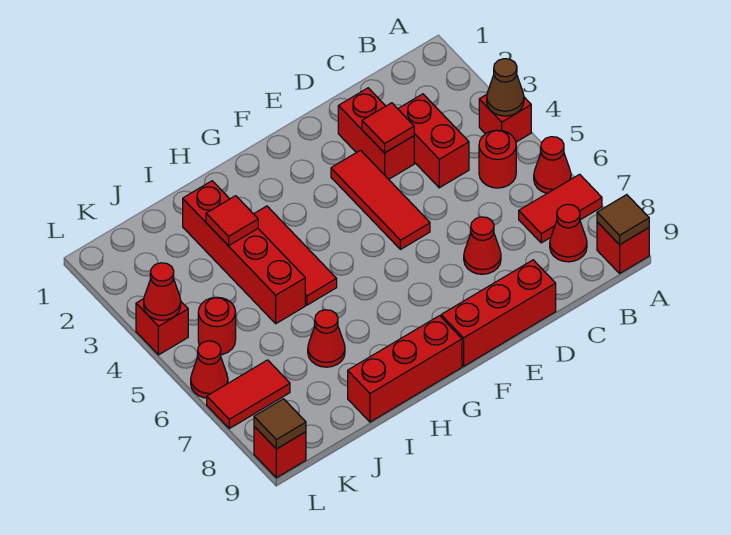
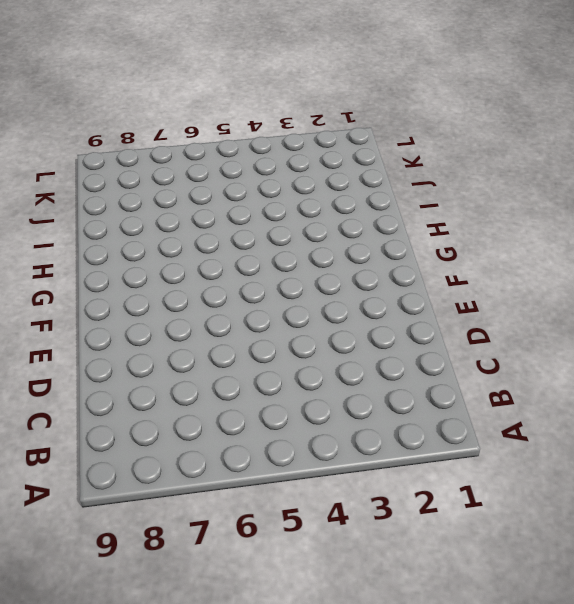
none -> red 1x1 brick [479,95,531,142]
none -> red 1x1 cone [534,137,571,193]
none -> red 1x2 tile [519,174,602,243]

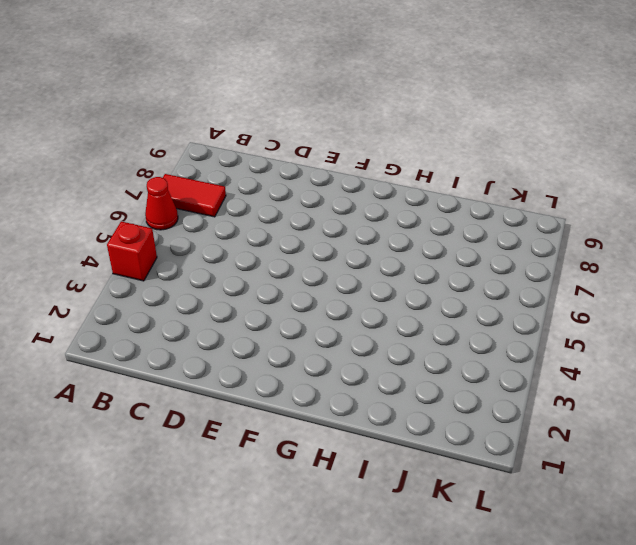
none -> red 1x1 brick [597,222,649,273]
none -> red 1x1 round brick [479,130,516,188]
none -> red 1x1 cone [550,204,587,262]

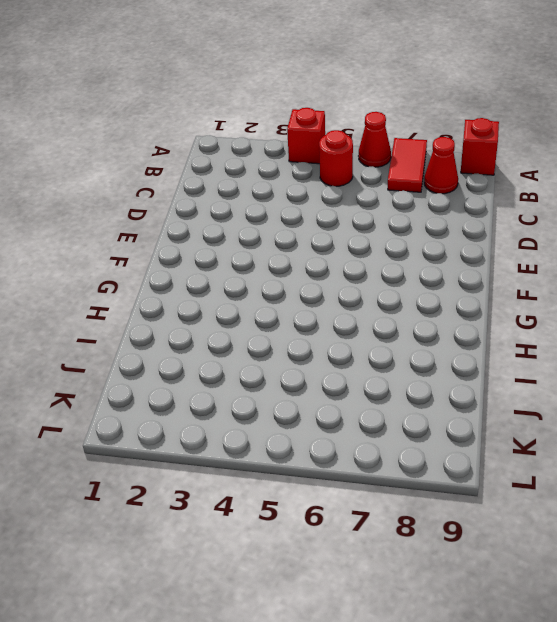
none -> red 1x2 brick [398,94,469,188]
none -> red 1x2 brick [338,88,414,179]
none -> red 1x1 cone [464,217,501,274]

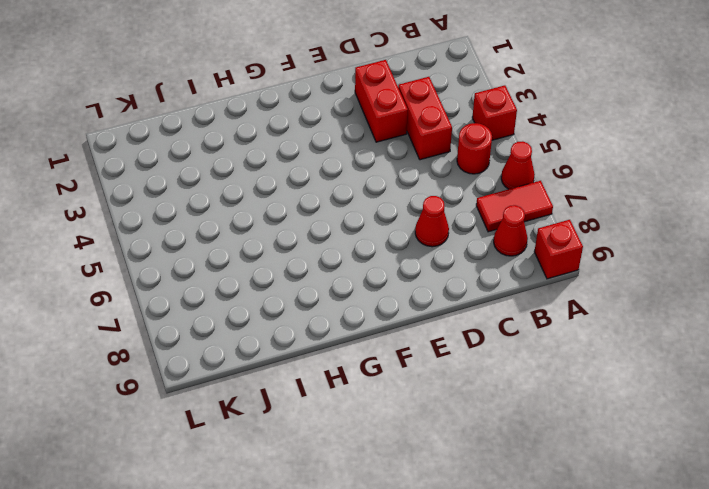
none -> red 1x3 brick [441,260,556,366]
none -> red 1x3 tile [331,150,430,249]
none -> red 1x3 brick [348,316,462,422]

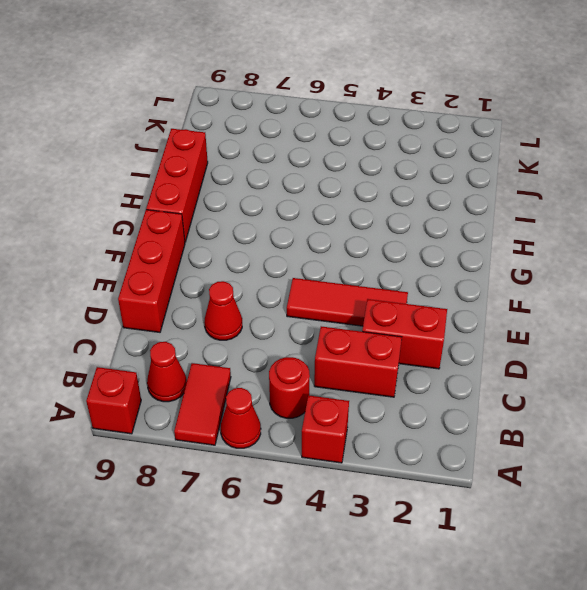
none -> red 1x3 tile [254,206,337,305]
none -> red 1x4 brick [183,181,305,324]
none -> red 1x1 cone [308,310,345,367]

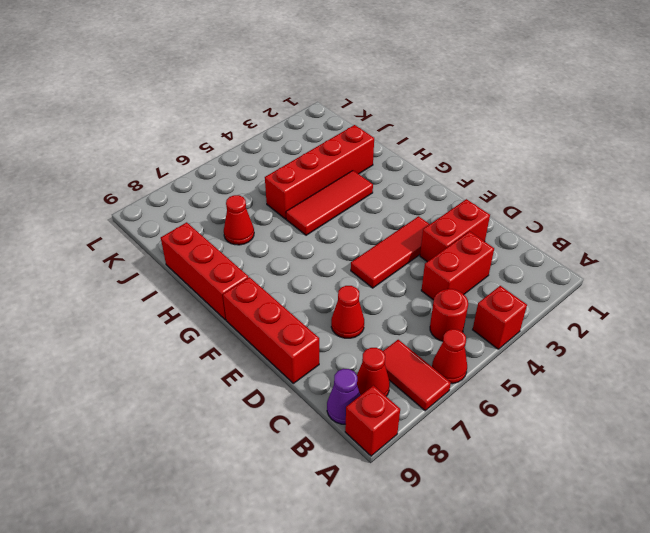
purple 1x1 cone [327,369,360,424] -> none
none -> red 1x1 round brick [198,297,236,355]
none -> red 1x2 tile [207,360,290,428]
none -> red 1x1 brick [136,299,188,355]

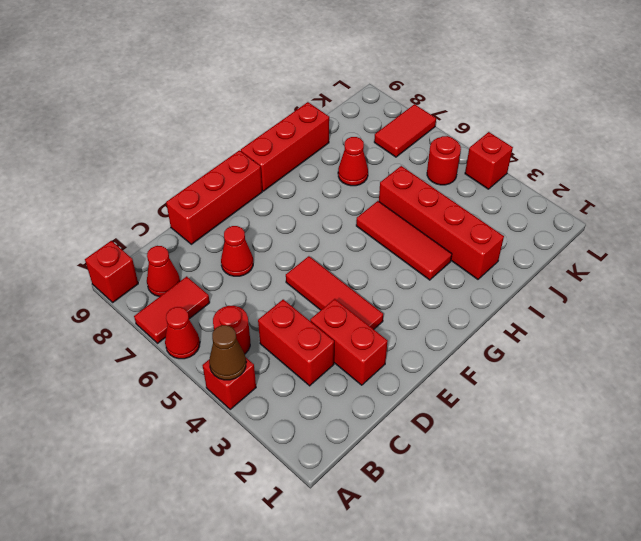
none -> red 1x1 cone [191,341,228,398]
none -> red 1x1 brick [254,426,306,478]
none -> brown 1x1 tile [597,195,649,245]

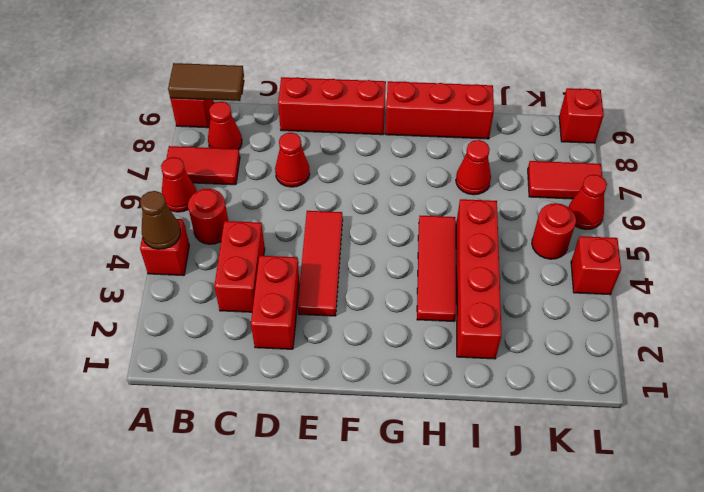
brown 1x2 tile [168,63,244,101] -> brown 1x1 tile [597,195,649,245]
none -> red 1x1 tile [362,103,414,153]
none -> red 1x1 tile [206,196,258,246]
none -> red 1x1 cone [144,263,181,320]

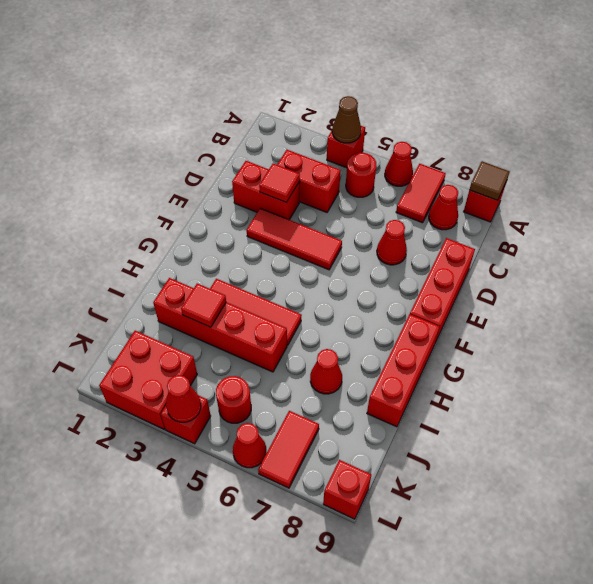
red 2x2 brick [99,331,197,429] -> none
none -> brown 1x1 tile [254,399,306,449]

